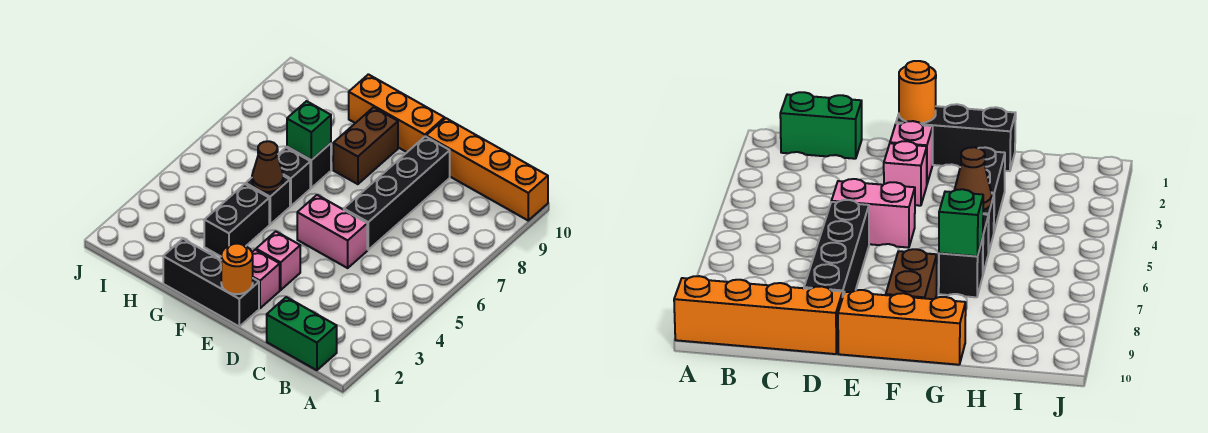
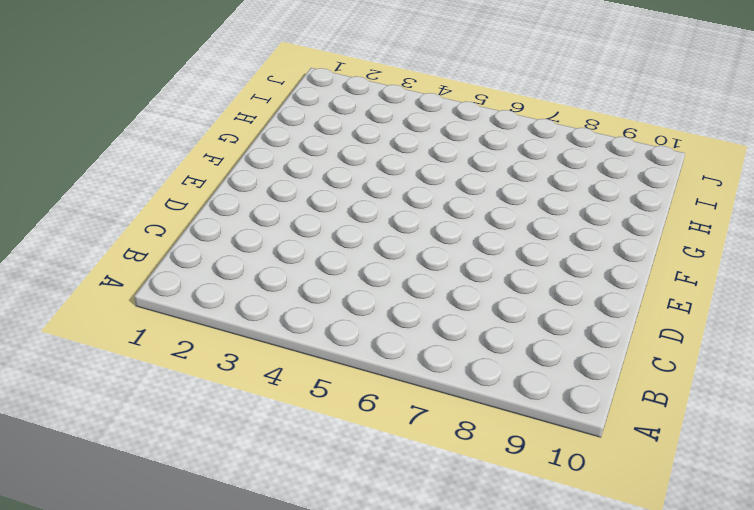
none -> orange 1x4 brick [426,118,548,220]
none -> green 1x2 brick [267,297,337,370]
none -> pink 1x2 brick [297,195,367,268]

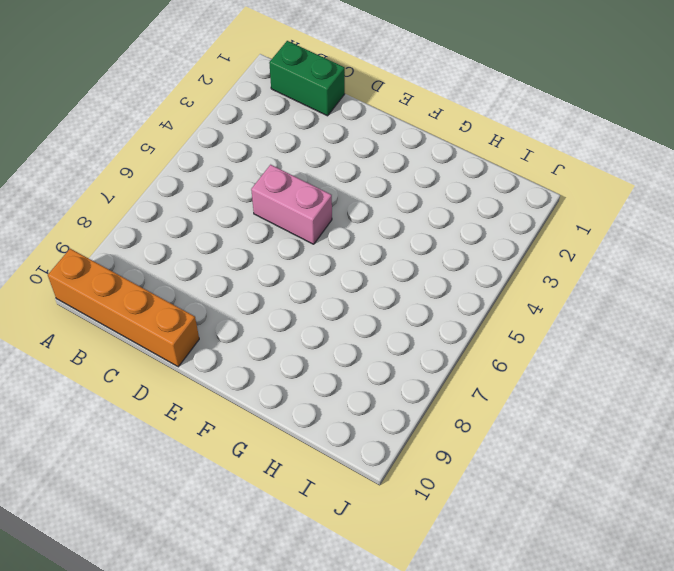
none -> black 1x4 brick [344,136,450,250]
none -> black 1x3 brick [163,239,259,326]
none -> pink 1x1 brick [252,250,280,308]

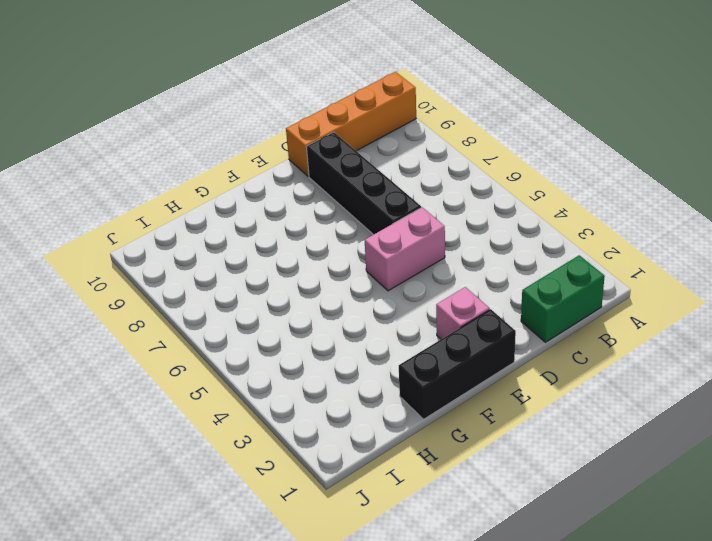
none -> pink 1x1 brick [256,231,300,290]
none -> orange 1x3 brick [349,74,445,152]
none -> brown 1x2 brick [333,107,398,184]

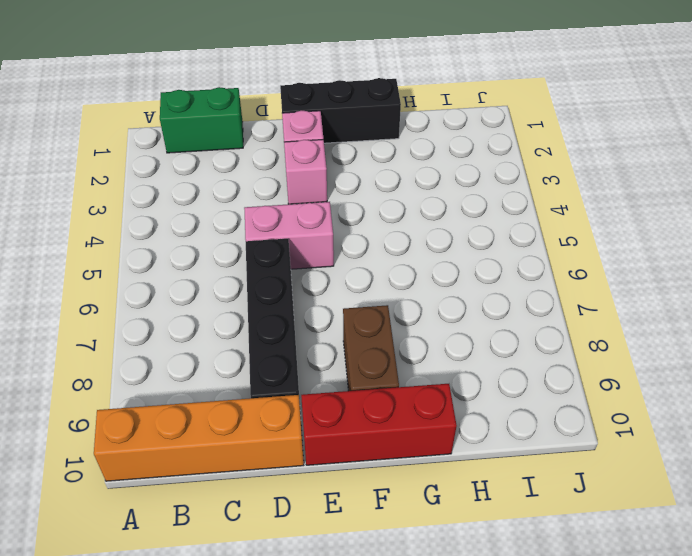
red 1x3 brick [301,384,457,465] -> orange 1x3 brick [349,74,445,152]
none -> black 1x2 brick [204,184,269,256]
none -> black 1x1 brick [246,176,290,224]
none -> black 1x1 brick [278,148,310,206]

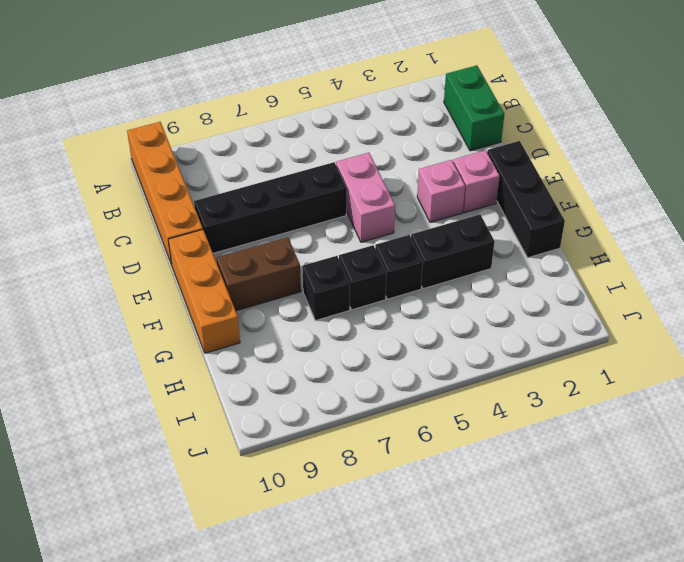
none -> orange 1x1 round brick [221,244,253,294]
none -> brown 1x1 cone [252,141,283,192]
none -> green 1x1 brick [287,101,331,160]

